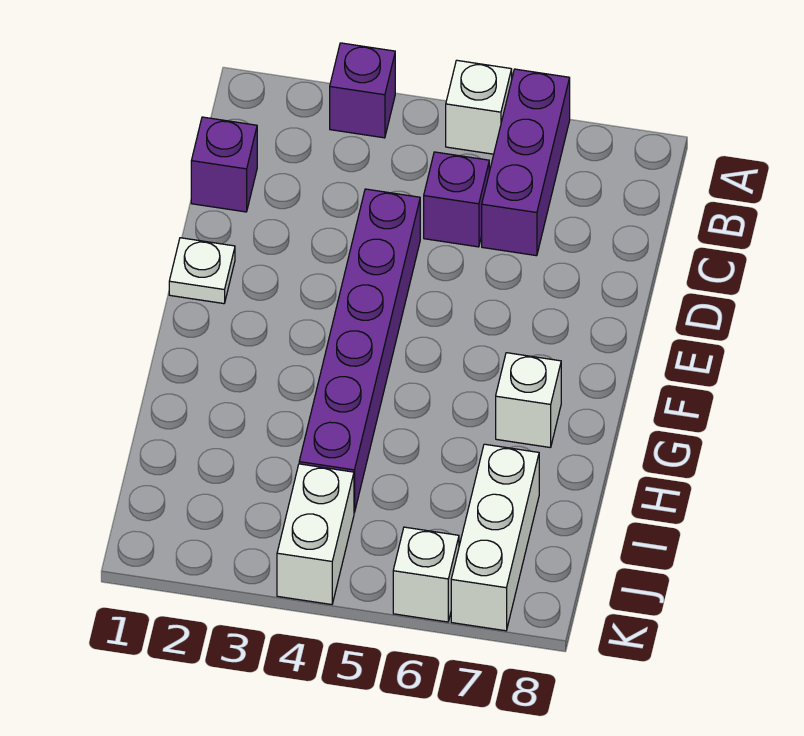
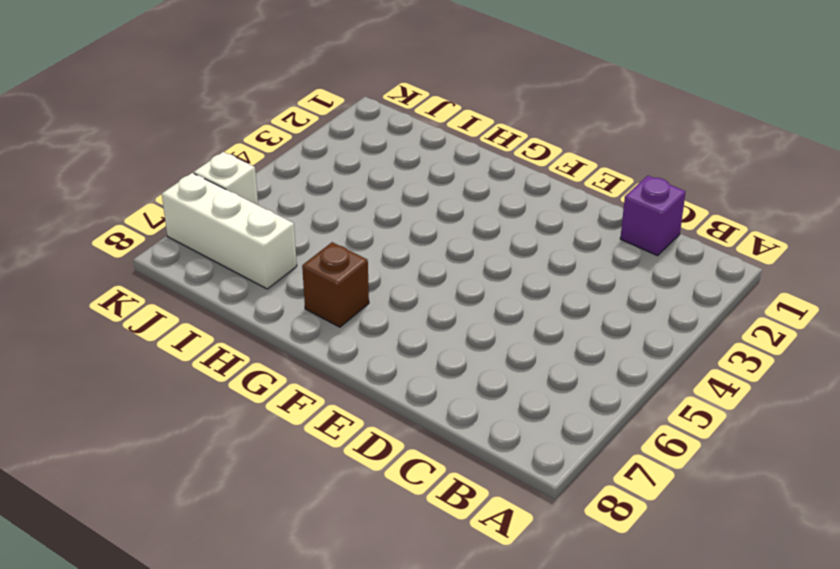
brown 1x1 brick [302,242,369,327] -> white 1x1 brick [496,353,561,448]
none -> purple 1x1 brick [330,43,395,138]
none -> white 1x1 brick [446,60,512,154]

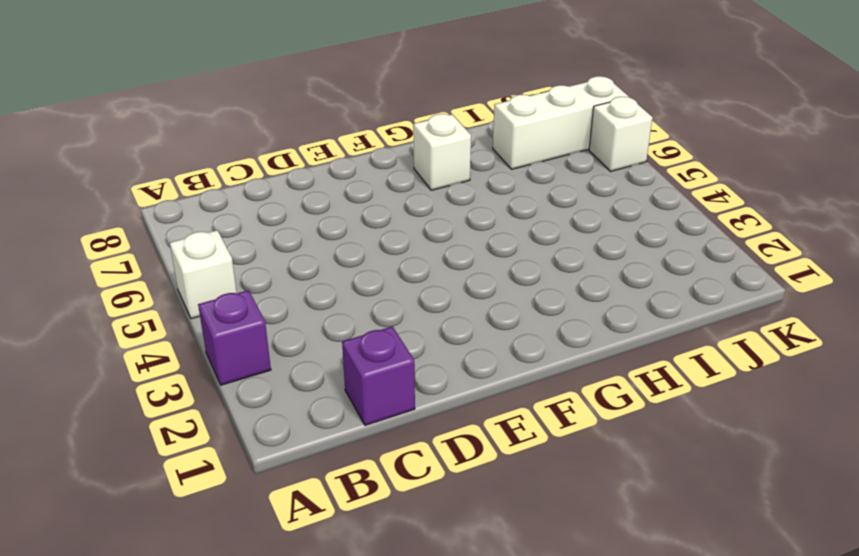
none -> purple 1x3 brick [482,69,570,256]
none -> purple 1x1 brick [424,152,489,247]

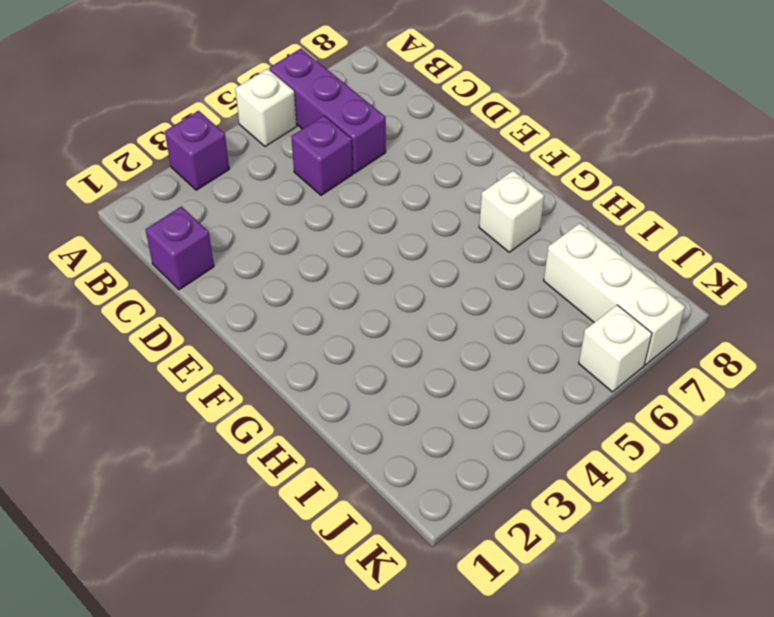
none -> purple 1x6 brick [299,189,420,513]
none -> white 1x1 plate [169,238,235,304]

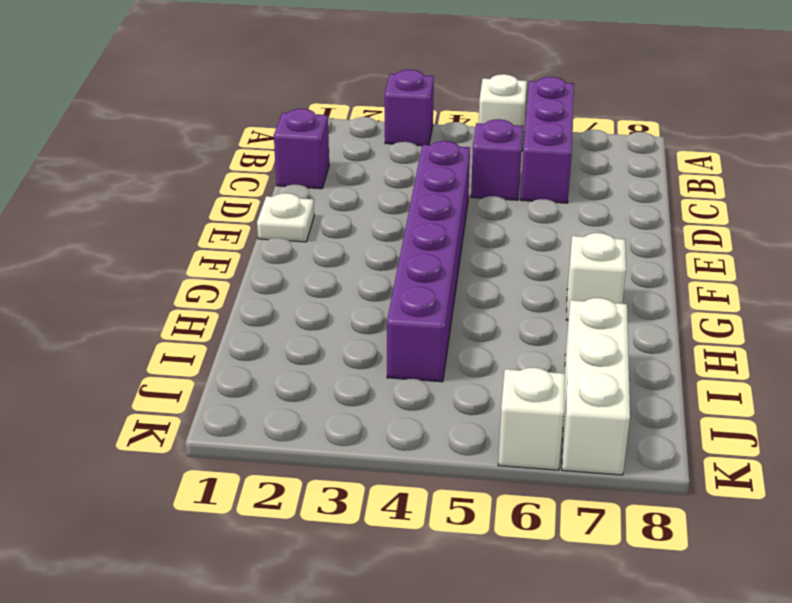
none -> white 1x2 brick [277,464,354,605]

